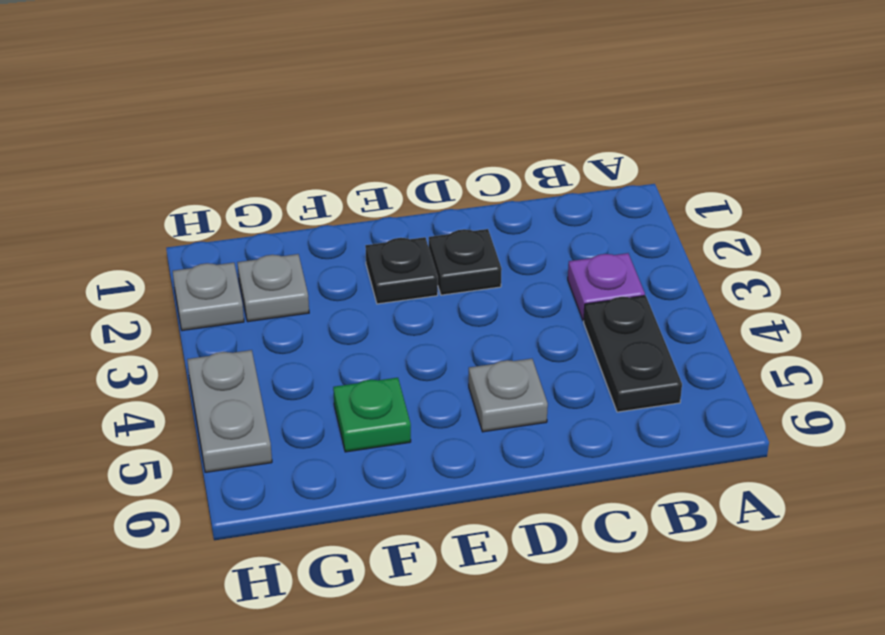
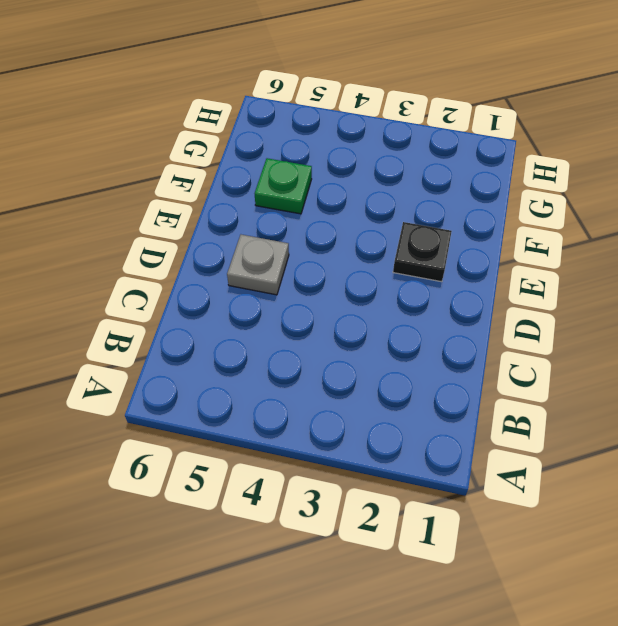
none -> purple 1x1 plate [568,253,645,321]
none -> black 1x2 plate [584,296,682,412]

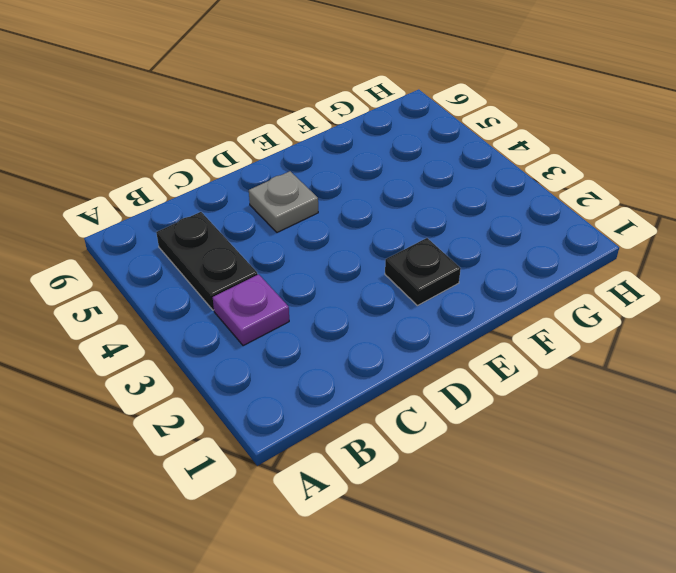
none -> black 1x1 plate [429,229,502,295]
none -> green 1x1 plate [333,378,411,452]

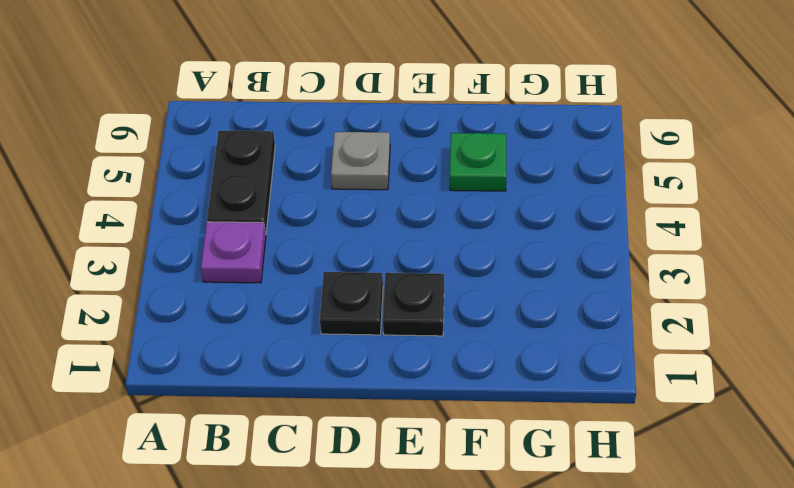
none -> grey 1x1 plate [237,254,309,322]
none -> grey 1x1 plate [173,263,244,331]

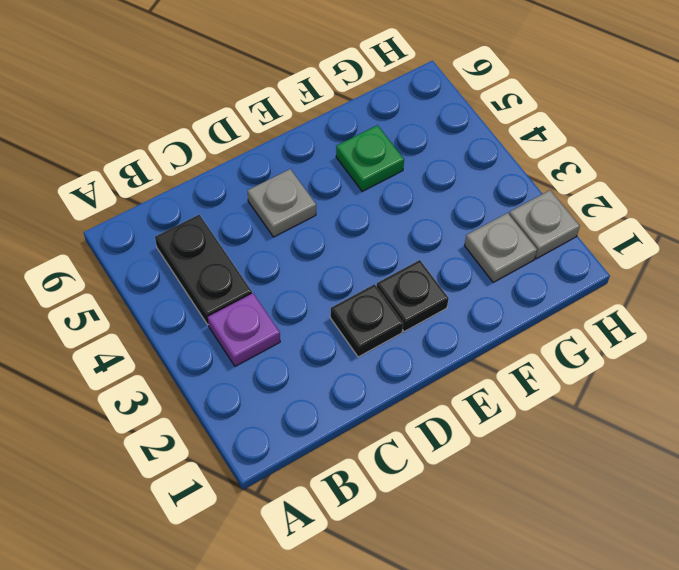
none -> grey 1x2 plate [187,350,272,472]

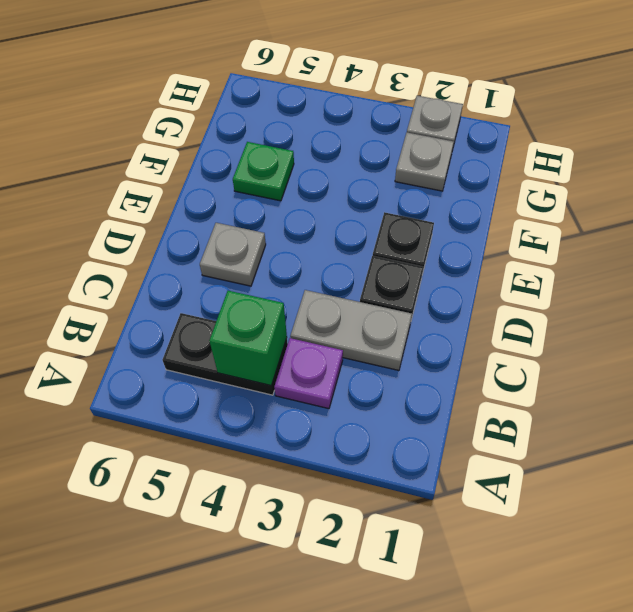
green 1x1 brick [209,291,287,386] -> none
grey 1x2 plate [290,290,412,370] -> grey 1x2 plate moved to [187,350,272,472]

